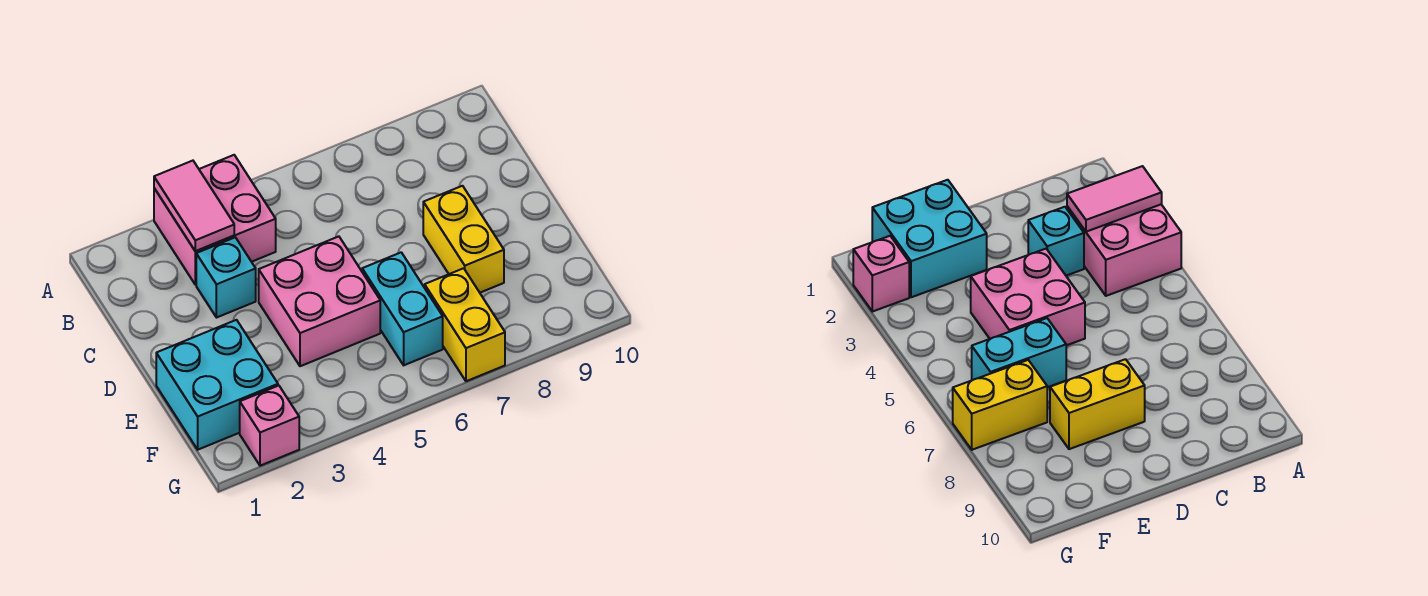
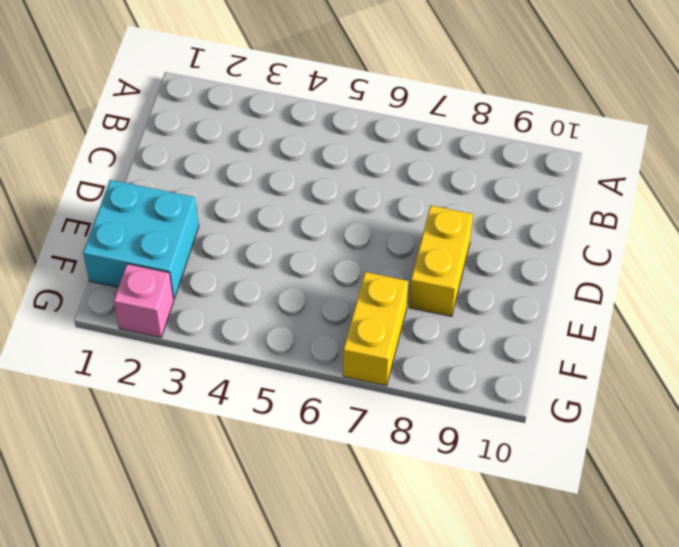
none -> pink 2x2 brick [154,155,276,285]
none -> cyan 1x1 brick [196,237,256,318]

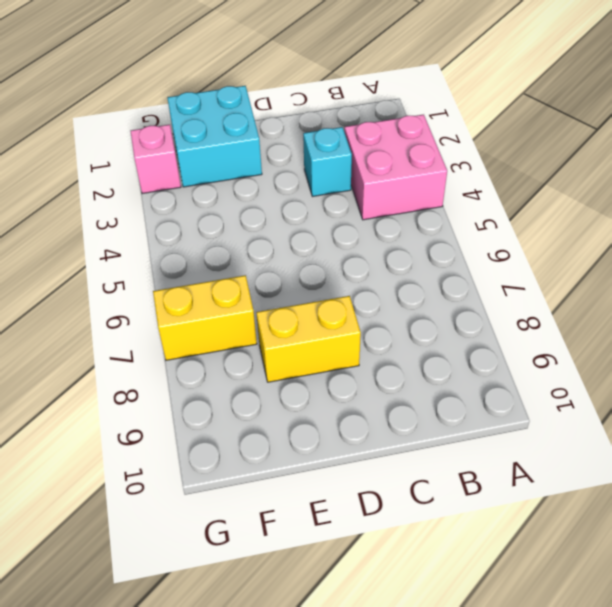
none -> pink 2x2 brick [259,236,380,366]
none -> cyan 1x2 brick [362,252,443,365]

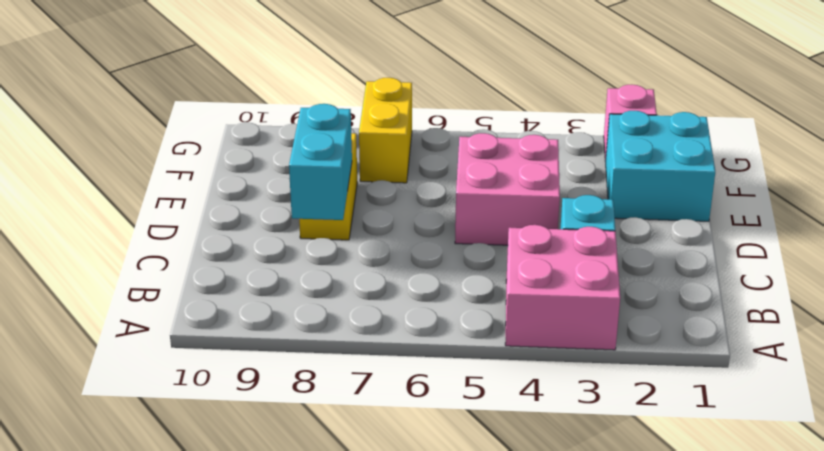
cyan 1x2 brick [289,104,352,220] -> cyan 1x2 brick moved to [362,252,443,365]
none -> pink 1x2 tile [154,161,234,251]

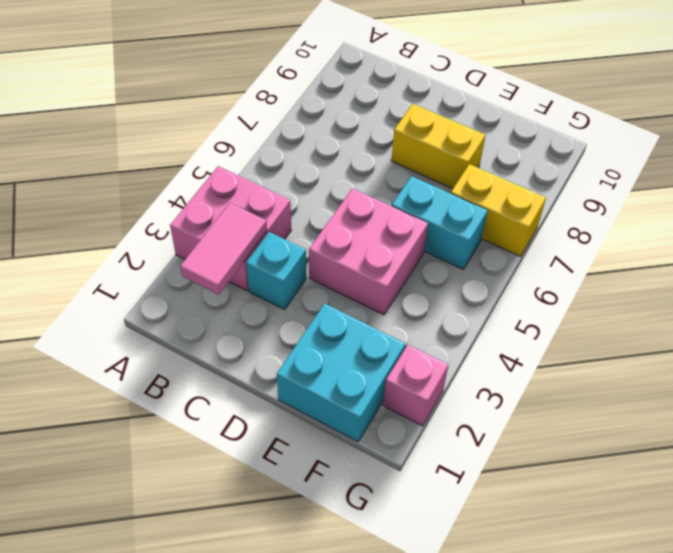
pink 1x2 tile [180,203,267,295] -> pink 1x2 tile turned to [154,161,234,251]

